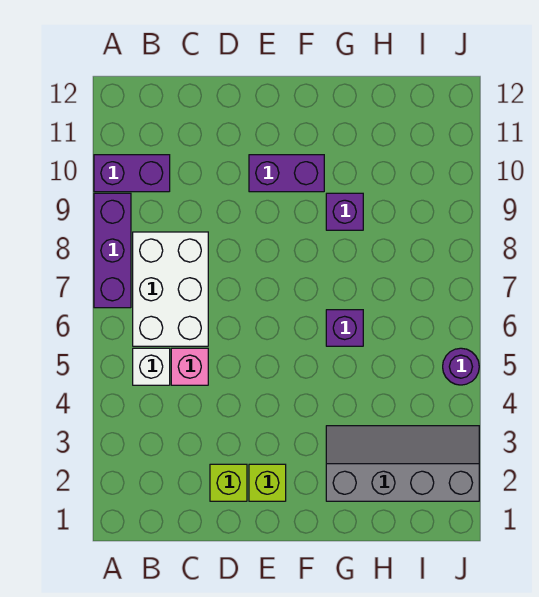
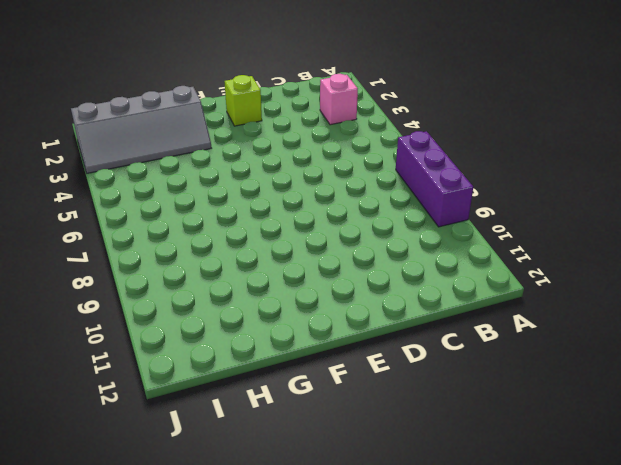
pink 1x1 brick [320,74,358,125] -> pink 1x1 brick moved to [171,348,208,385]
none -> purple 1x2 brick [94,155,170,192]
none -> white 1x1 brick [133,348,170,385]
none -> white 2x3 brick [133,232,208,346]

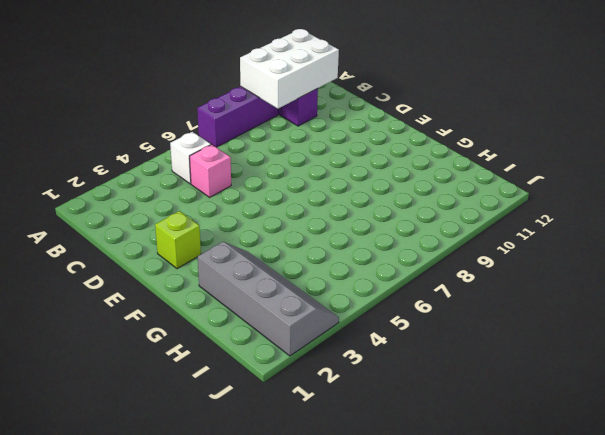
white 2x3 brick [240,29,339,109] -> white 2x3 brick moved to [133,232,208,346]
none -> lime 1x1 brick [210,464,247,501]
none -> purple 1x2 brick [249,155,324,192]
none -> purple 1x1 brick [326,310,363,346]

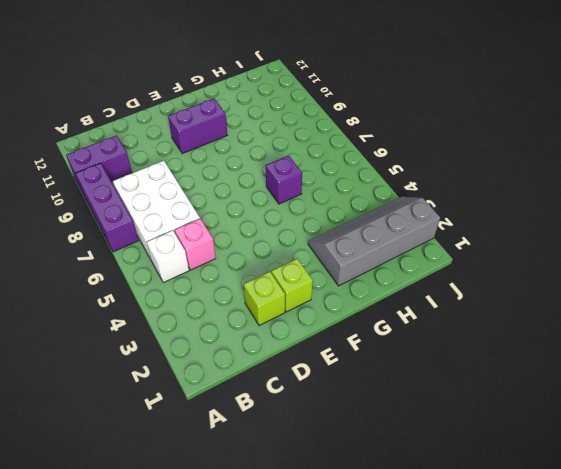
none -> purple 1x1 brick [326,193,363,230]
none -> purple 1x1 round brick [443,348,479,385]

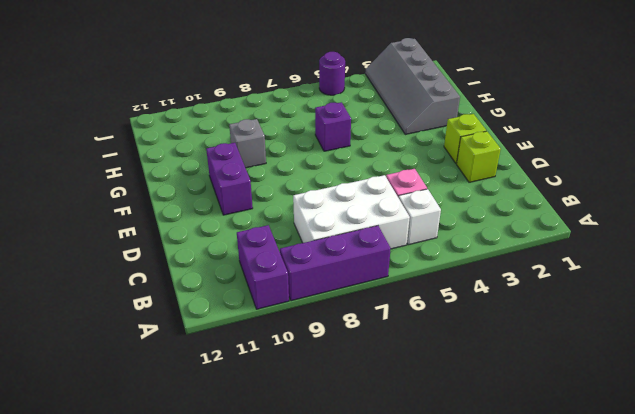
grey 1x1 brick [229,119,266,168] -> purple 1x1 brick [326,193,363,230]

